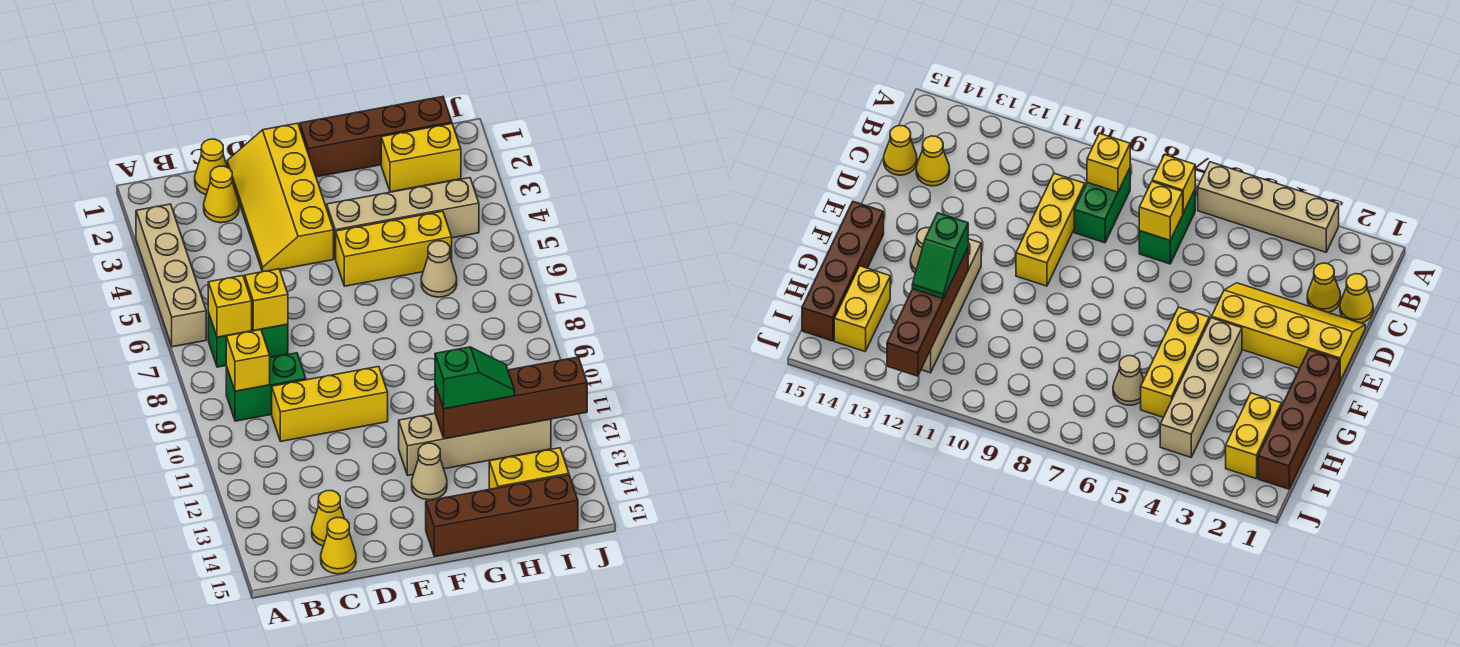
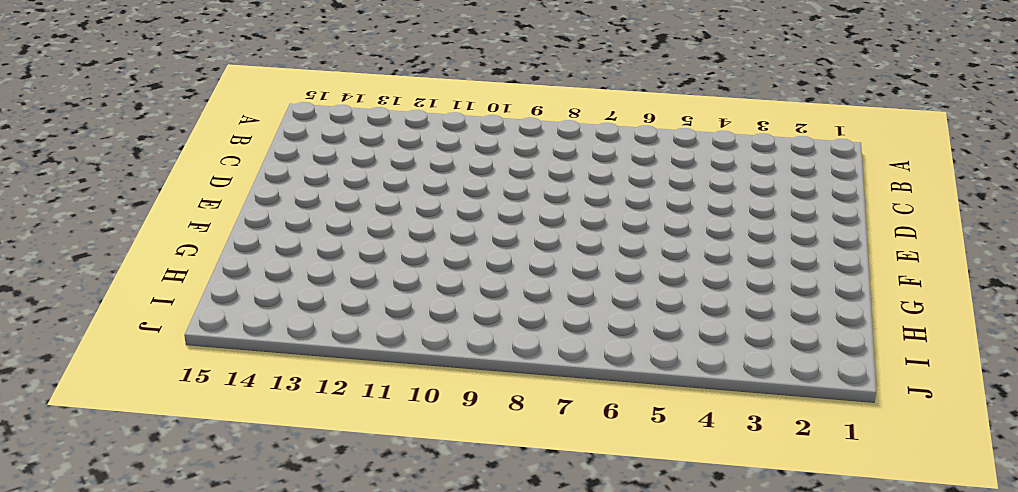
none -> tan 1x4 brick [136,204,206,347]
none -> green 1x2 brick [208,312,288,367]
none -> green 1x2 brick [226,353,306,421]

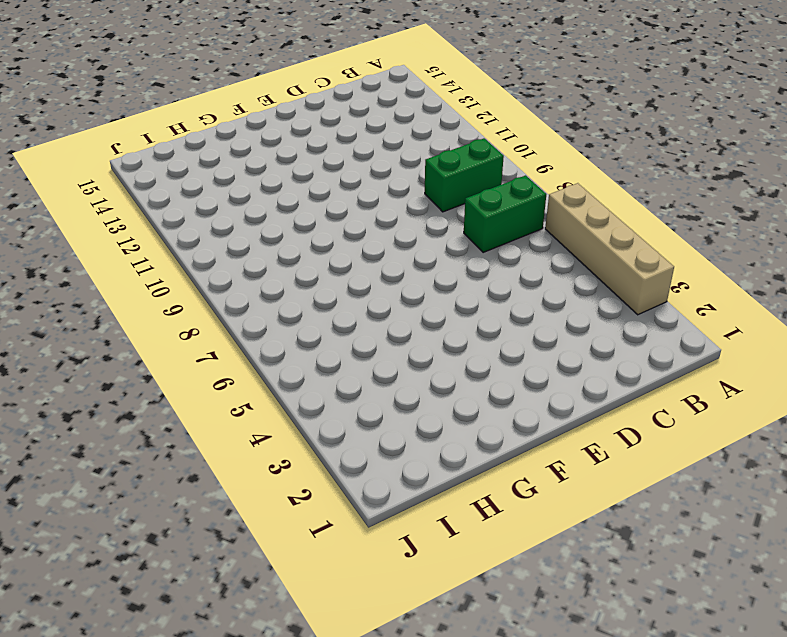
none -> yellow 1x1 cone [195,139,227,195]
none -> yellow 1x1 cone [204,166,239,223]
none -> yellow 1x3 brick [272,367,388,441]

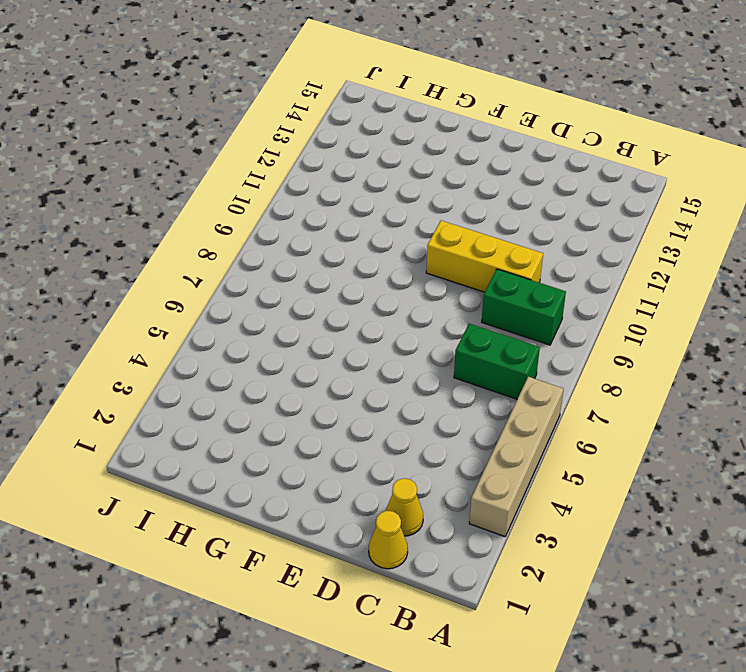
none -> yellow 1x1 cone [312,491,344,546]
none -> yellow 1x1 cone [321,518,356,574]
none -> yellow 2x4 slope [227,123,334,272]

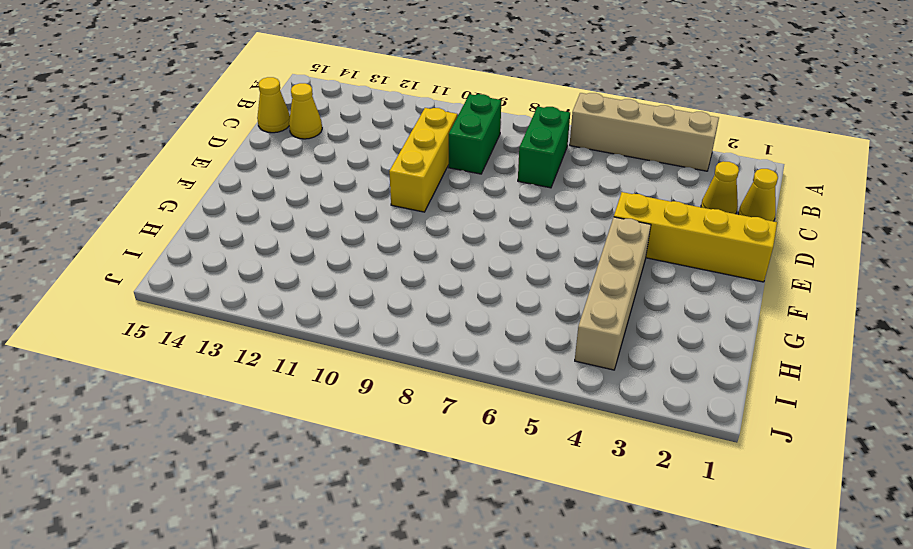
none -> brown 1x4 brick [300,97,452,177]
none -> yellow 1x3 brick [336,211,452,286]
none -> tan 1x4 brick [399,414,551,475]

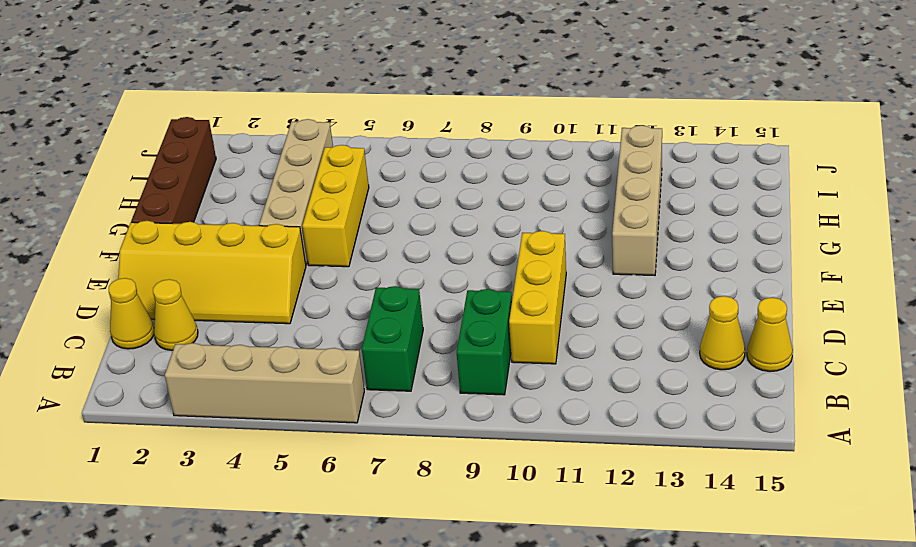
none -> tan 1x1 cone [412,443,447,500]
none -> brown 1x4 brick [426,475,578,556]
none -> yellow 1x2 brick [381,124,461,192]

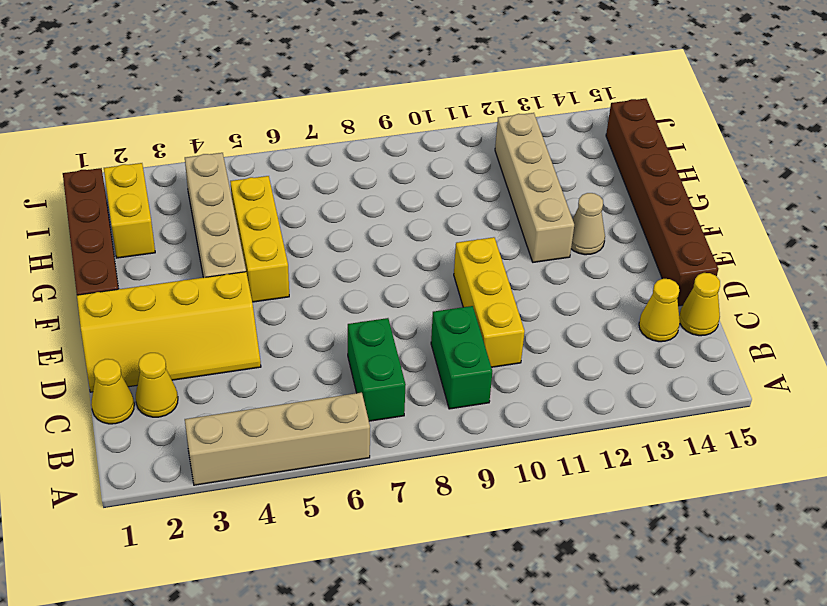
brown 1x6 brick [606,98,718,306] -> brown 1x4 brick [426,475,578,556]
none -> tan 1x1 cone [421,241,457,297]
none -> yellow 1x2 brick [489,448,569,489]
none -> yellow 1x1 brick [208,276,252,337]

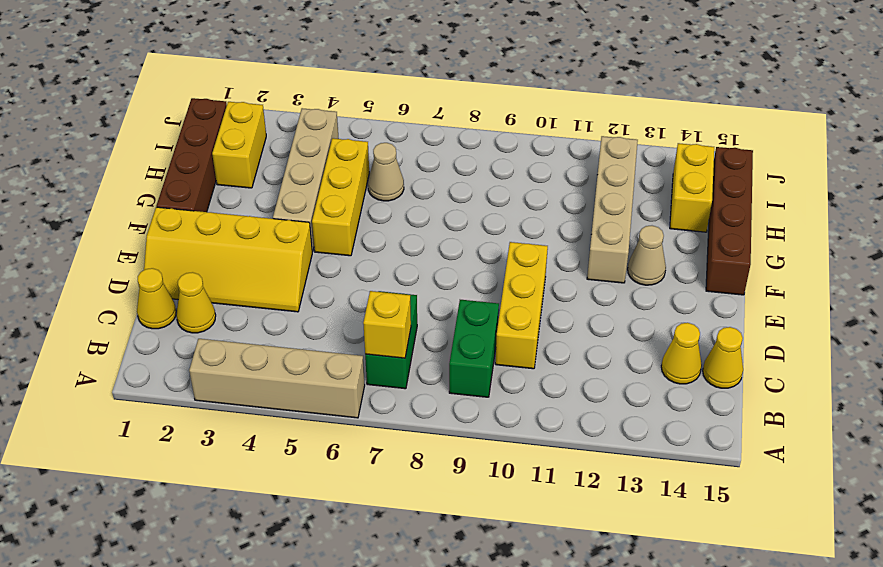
none -> yellow 1x1 brick [226,329,270,391]
none -> yellow 1x1 brick [245,269,288,330]
none -> brown 1x4 brick [435,357,587,439]

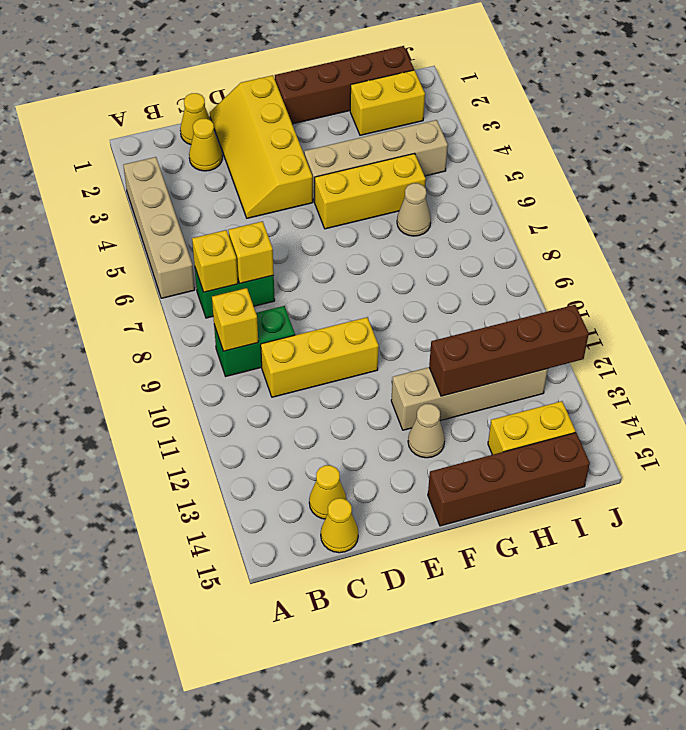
none -> green 1x2 slope [435,347,515,409]

